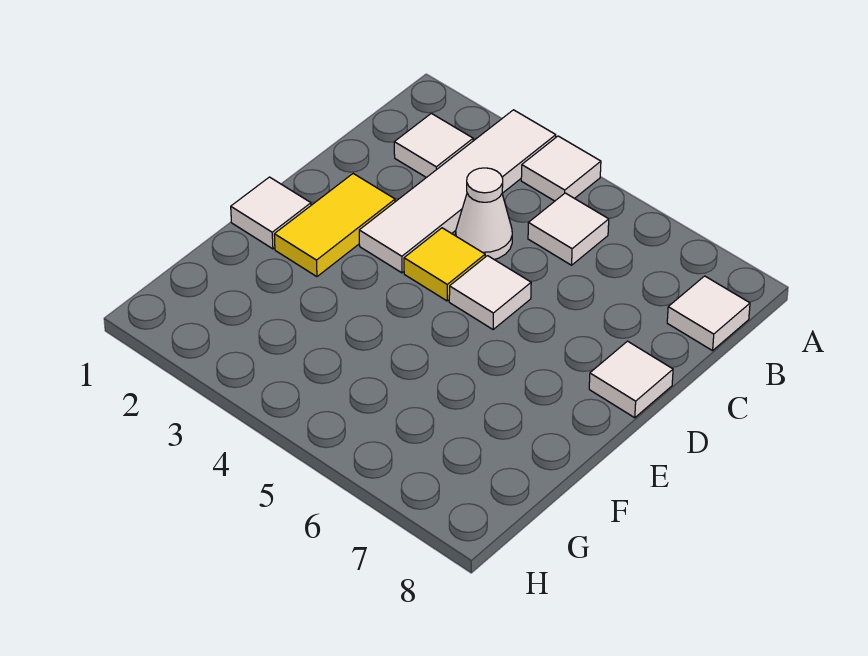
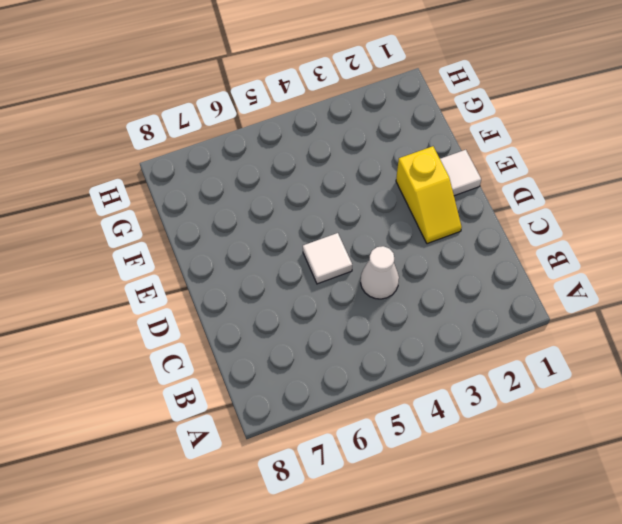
yellow 1x2 slope [396,146,462,244] -> yellow 1x2 tile [274,174,395,277]
none -> white 1x4 tile [359,110,556,273]
none -> white 1x1 tile [521,136,601,201]

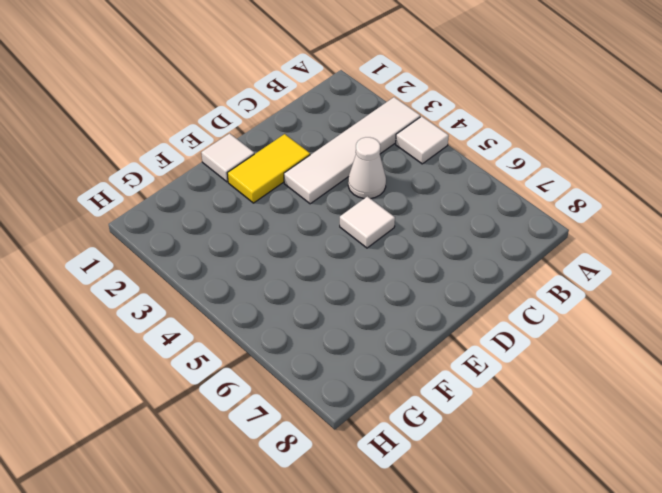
none -> white 1x1 tile [394,113,473,178]
none -> white 1x1 tile [528,193,609,265]

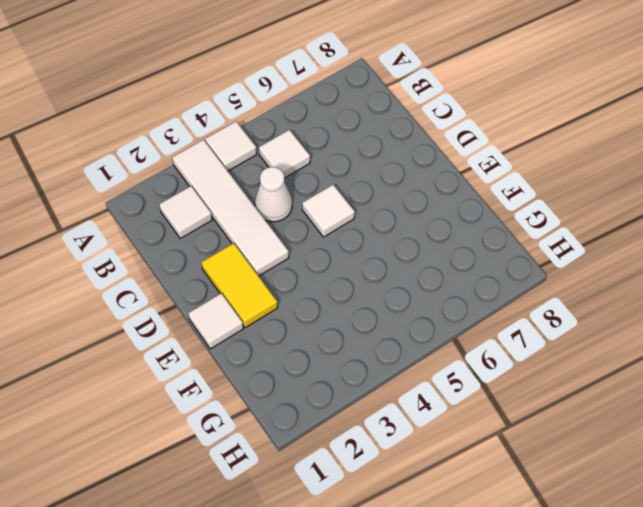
none -> white 1x1 tile [667,276,750,351]
none -> yellow 1x1 tile [404,228,485,301]

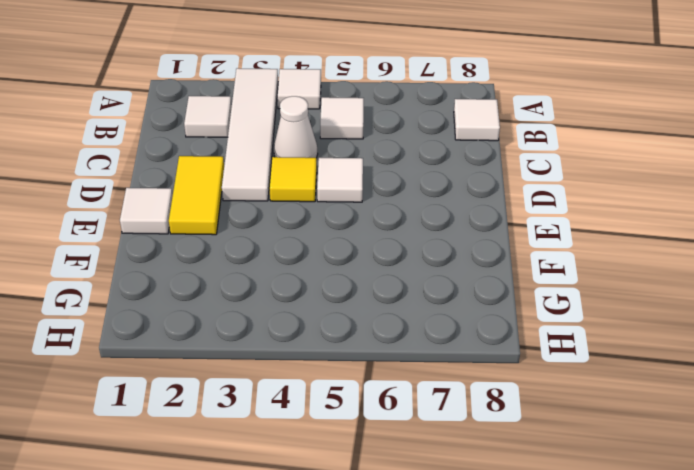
none -> white 1x1 tile [589,341,673,418]

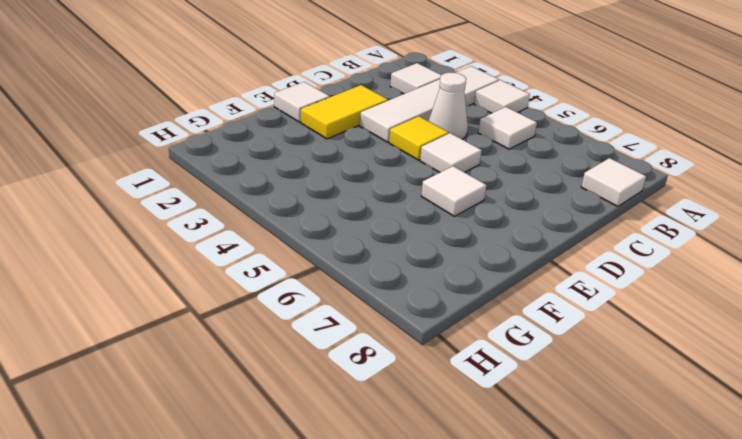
white 1x1 tile [421,166,487,216] -> white 1x1 tile moved to [589,341,673,418]

